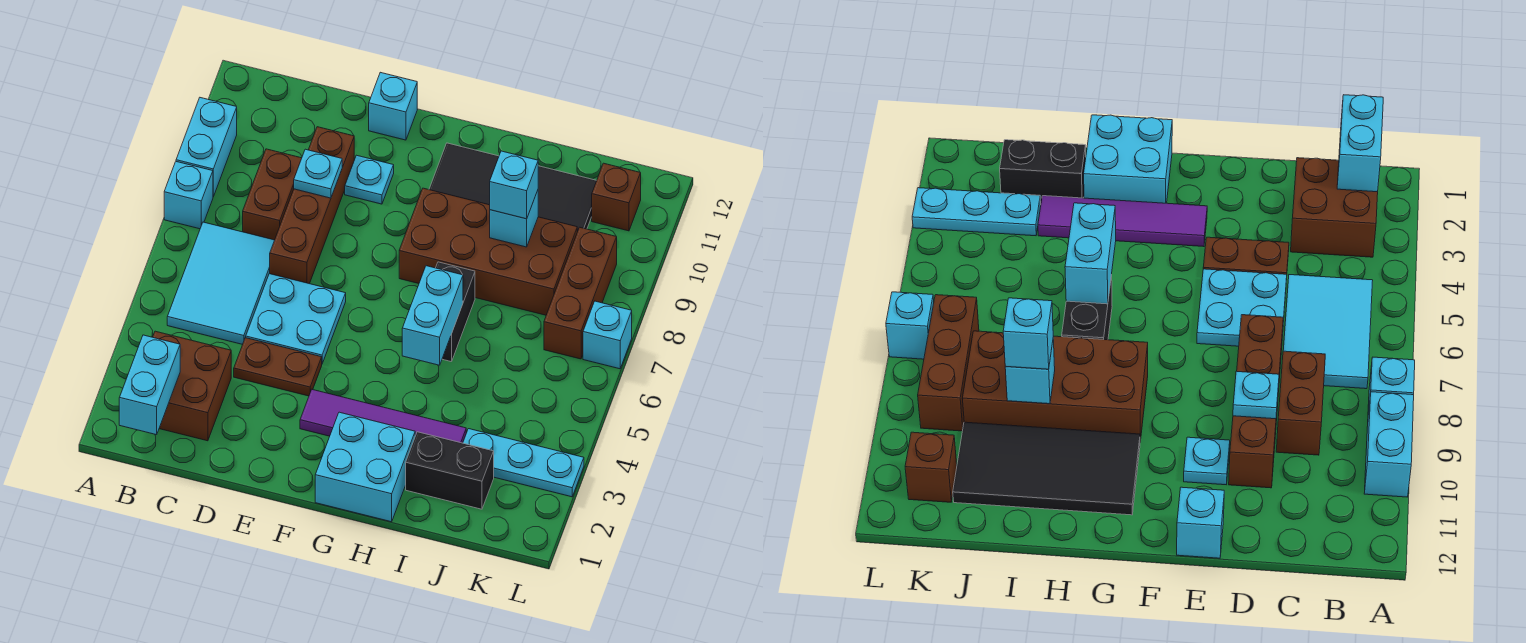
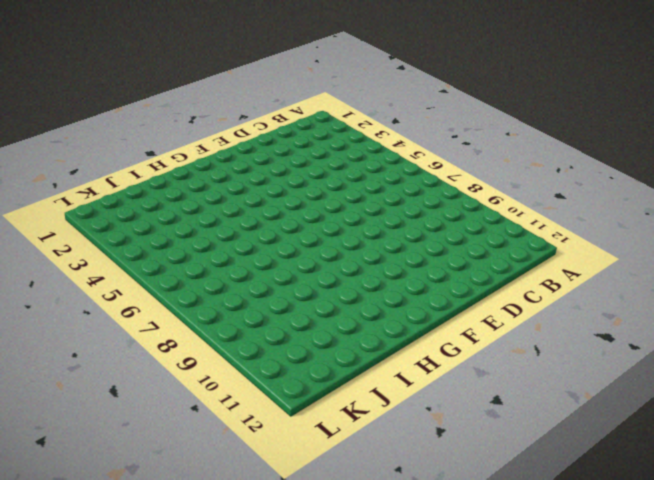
none -> cyan 1x1 brick [164,162,213,229]
none -> cyan 1x2 brick [176,98,237,197]
none -> brown 2x2 brick [153,331,231,441]

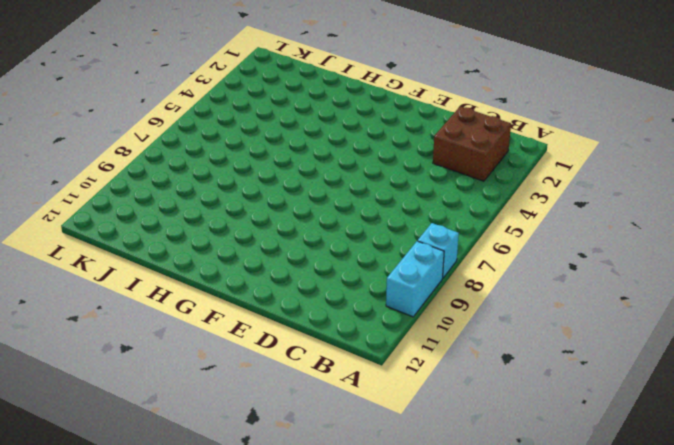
none -> cyan 2x3 tile [167,222,274,344]
none -> brown 1x2 brick [243,149,302,240]
none -> brown 1x2 plate [234,338,322,396]

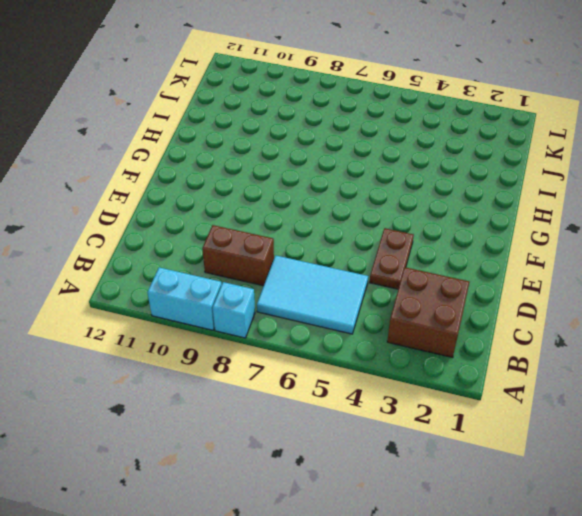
none -> cyan 2x2 plate [246,274,346,363]
none -> brown 1x4 brick [270,127,354,284]
none -> cyan 1x1 plate [345,155,394,204]

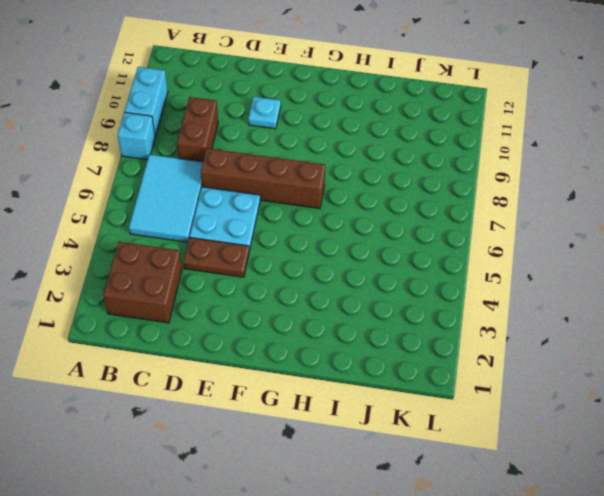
brown 1x4 brick [201,148,325,209] -> brown 1x4 brick turned to [270,127,354,284]
none -> cyan 1x1 brick [369,72,417,140]
none -> purple 1x4 tile [300,390,466,443]
none -> cyan 2x2 brick [315,412,415,522]

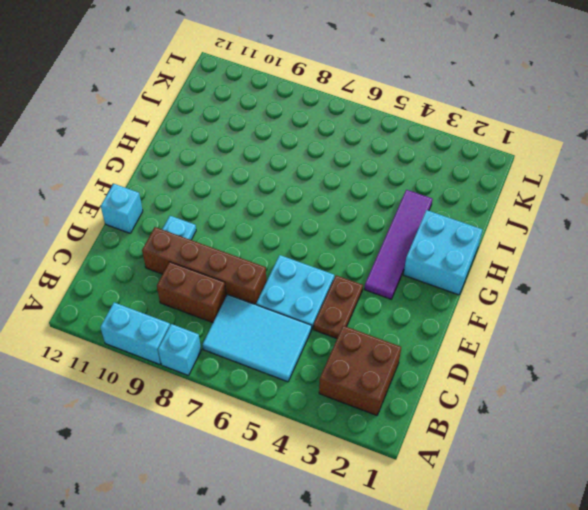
none -> brown 2x4 brick [399,188,577,315]
none -> black 2x4 tile [429,143,597,232]
none -> black 1x2 brick [436,262,475,362]

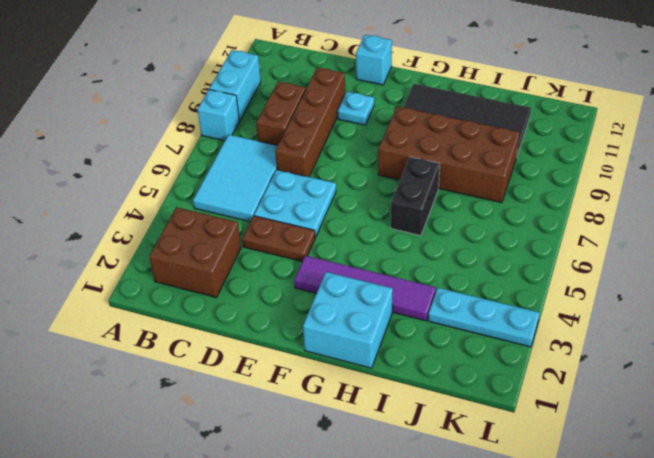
none -> black 1x2 brick [406,432,494,509]
none -> brown 1x3 brick [544,227,617,359]
none -> brown 1x1 brick [592,163,641,231]

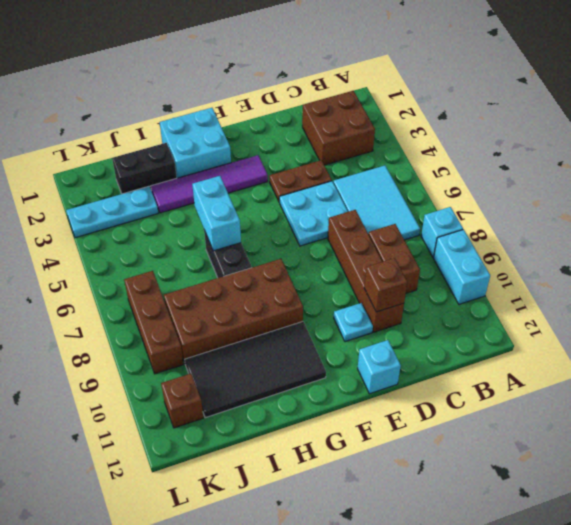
brown 1x1 brick [364,258,407,312] -> none
none -> cyan 1x1 brick [583,301,632,369]
none -> cyan 1x2 brick [119,335,180,435]
none -> cyan 1x1 plate [294,149,342,198]

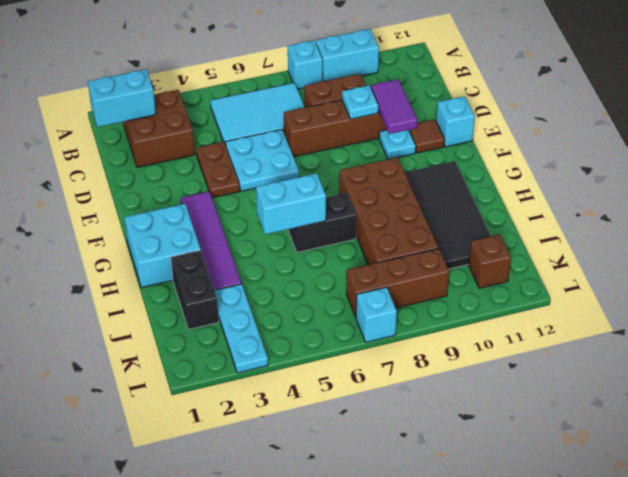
purple 1x2 tile [371,79,417,134] -> none
brown 1x1 tile [409,119,445,153] -> none
none -> cyan 1x1 brick [490,190,538,247]
none -> cyan 1x1 brick [490,151,538,219]

